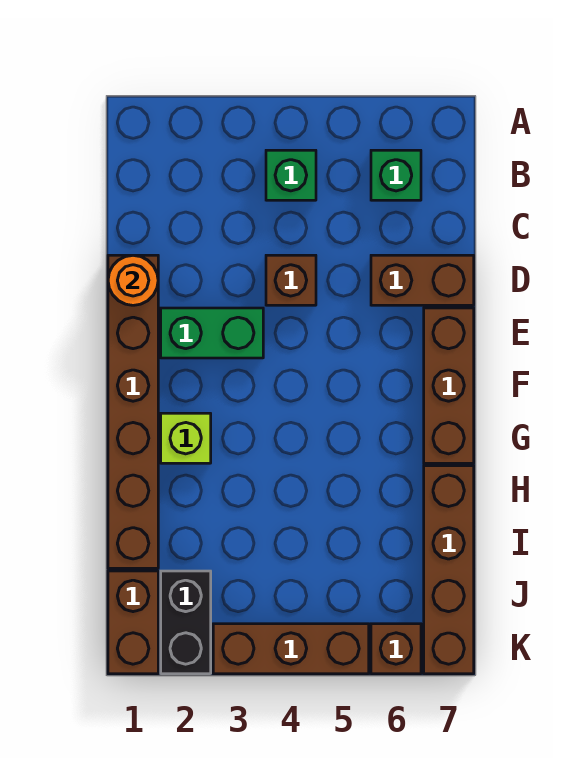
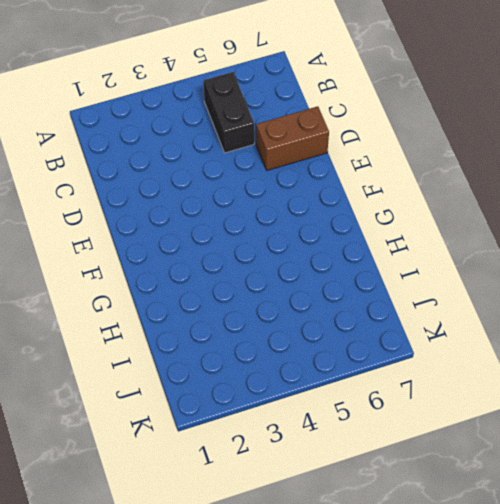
black 1x2 brick [204,72,254,153] -> black 1x2 brick moved to [161,571,211,674]
none -> green 1x1 brick [266,150,316,200]
none -> green 1x1 brick [371,150,421,200]
none -> brown 1x6 brick [108,255,158,568]

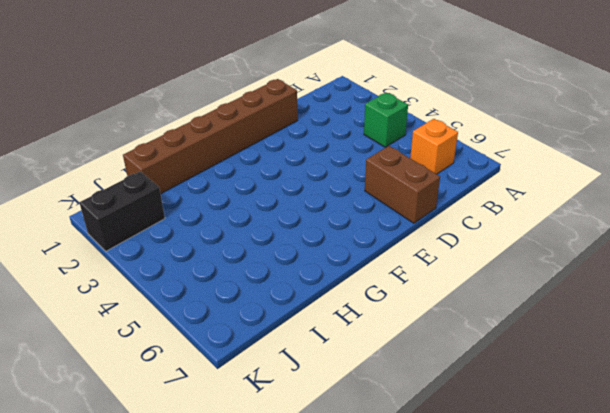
orange 1x1 brick [410,119,458,174] -> green 1x1 brick [371,150,421,200]
none -> brown 1x1 brick [266,255,316,305]
none -> green 1x2 brick [161,308,263,358]
none -> brown 1x3 brick [424,308,474,463]

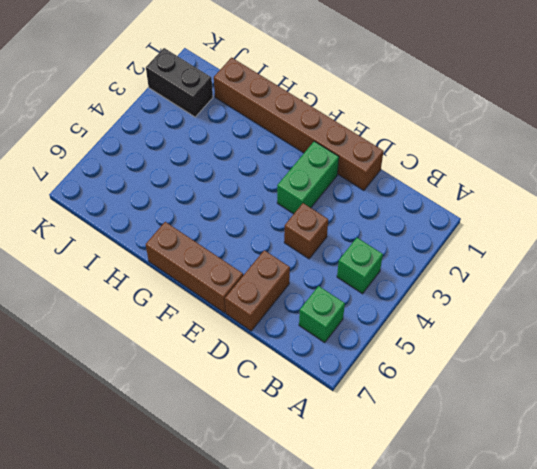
none -> lime 1x1 brick [161,413,211,463]
none -> brown 1x4 brick [424,466,474,674]
none -> brown 1x2 brick [108,571,158,674]

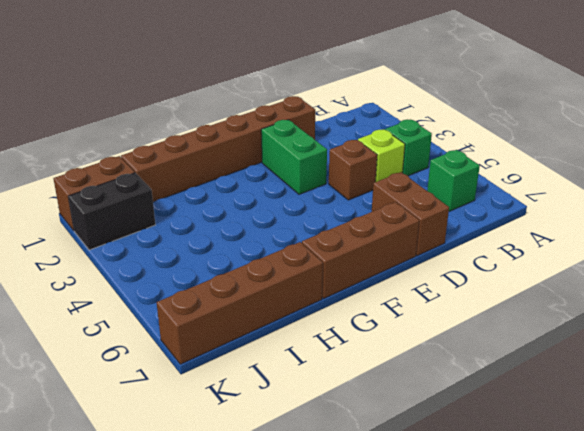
lime 1x1 brick [358,130,405,182] -> lime 1x1 brick moved to [161,413,211,463]
none -> brown 1x3 brick [213,624,369,674]
none -> brown 1x1 brick [371,624,421,674]
none -> orange 1x1 round brick [108,255,158,305]

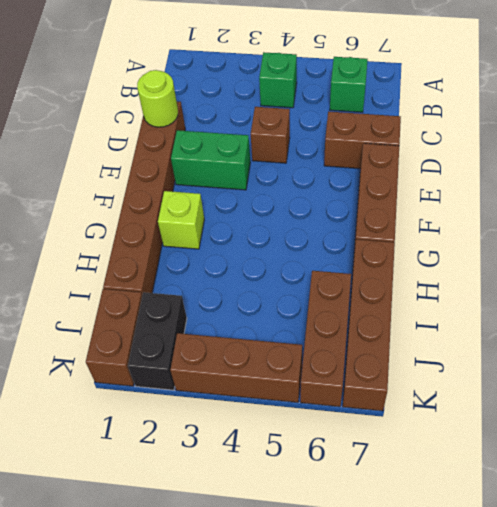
lime 1x1 round brick [137,70,178,127] -> orange 1x1 round brick [108,255,158,305]
brown 1x3 brick [300,271,351,407] -> brown 1x1 brick [371,624,421,674]

